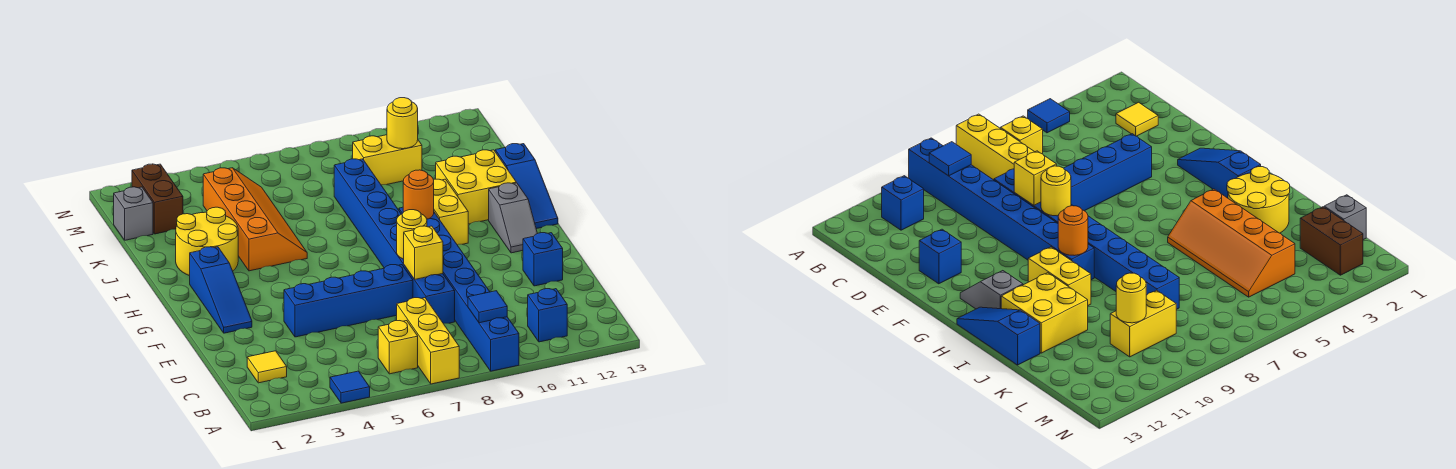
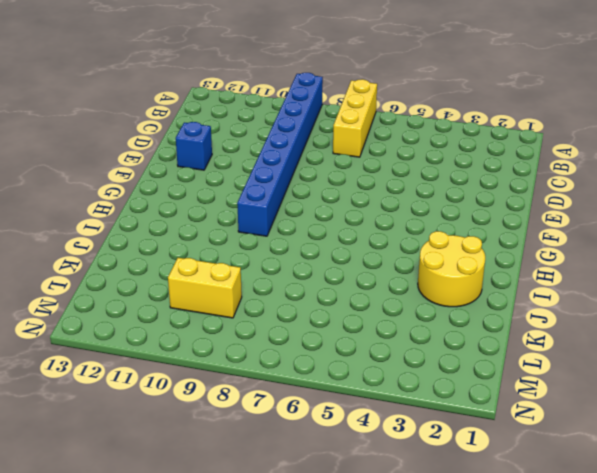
none -> blue 1x1 tile [330,371,370,403]
none -> yellow 1x1 brick [378,321,418,374]
none -> blue 1x1 brick [528,289,567,342]

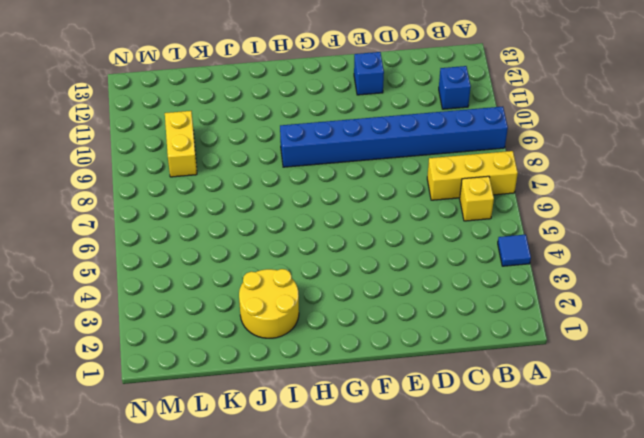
none -> yellow 1x1 tile [247,351,287,383]
none -> blue 1x8 brick [334,159,455,323]
none -> blue 1x4 brick [284,265,413,337]

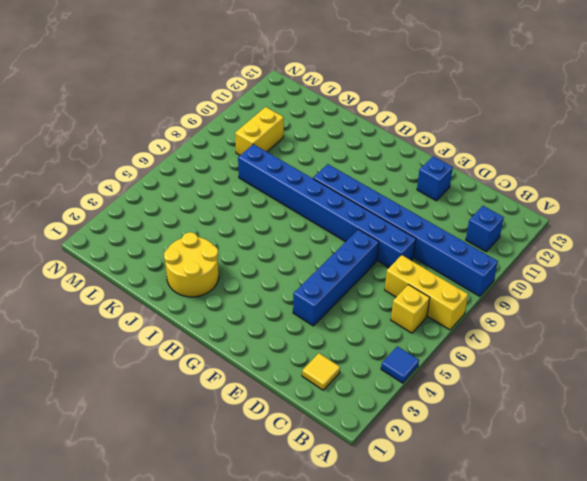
none -> blue 1x3 slope [190,247,252,333]
none -> grey 1x2 slope [489,183,537,253]
none -> yellow 1x2 brick [434,179,468,245]

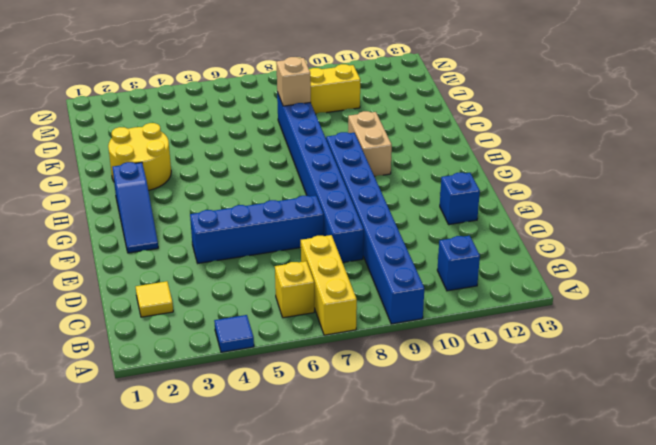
tan 1x2 brick [348,111,392,176] -> yellow 1x2 brick [434,179,468,245]
tan 1x1 brick [276,57,311,106] -> none
none -> grey 1x2 slope [489,183,537,253]
none -> blue 1x3 slope [495,144,558,229]
none -> orange 2x4 slope [203,168,307,271]

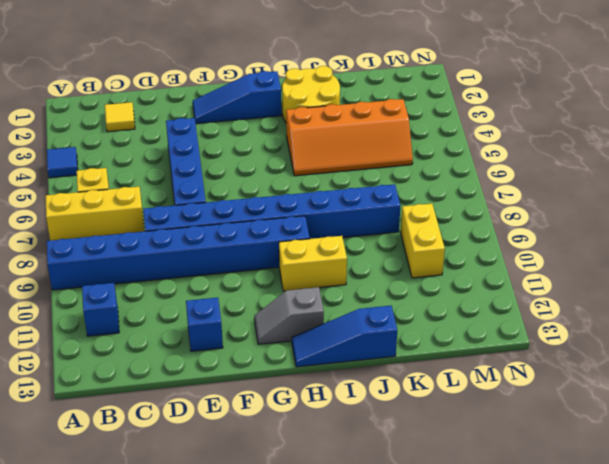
none -> yellow 2x2 brick [436,150,516,224]
none -> grey 1x1 brick [114,187,153,240]
none -> brown 1x2 brick [132,164,183,234]

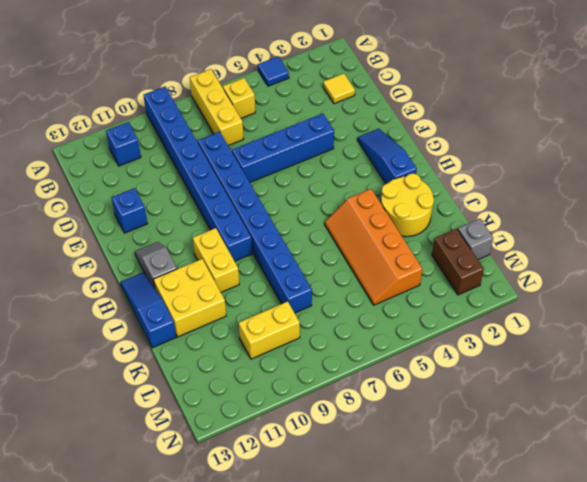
none -> blue 1x1 tile [468,291,507,323]
none -> yellow 1x1 brick [404,226,443,279]
none -> yellow 1x1 round brick [397,210,427,259]

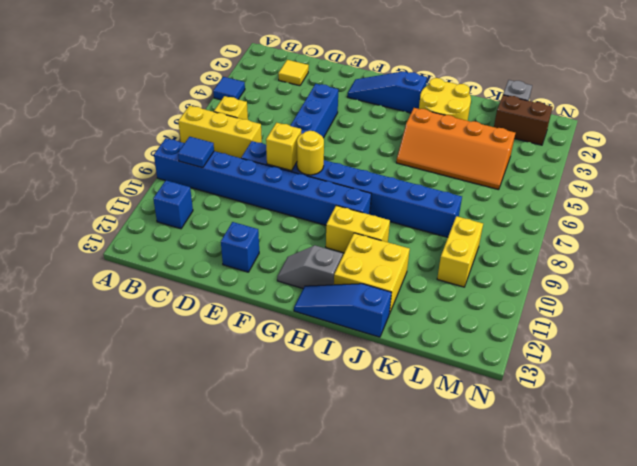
none -> orange 1x1 round brick [403,170,434,219]
none -> yellow 1x1 round brick [387,98,418,149]

